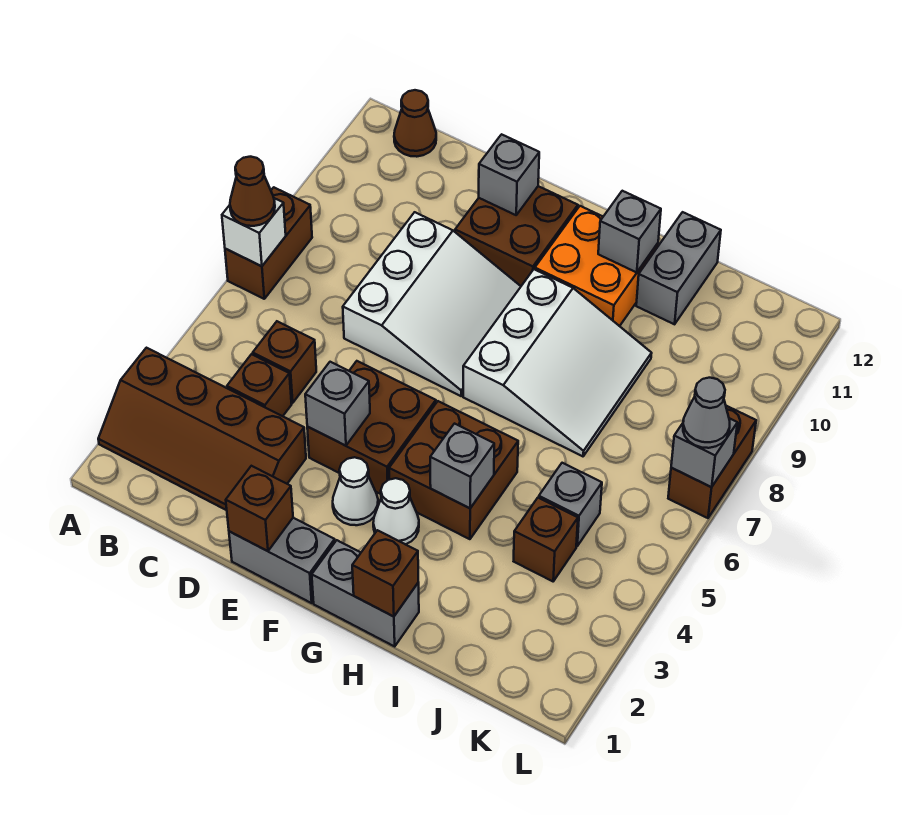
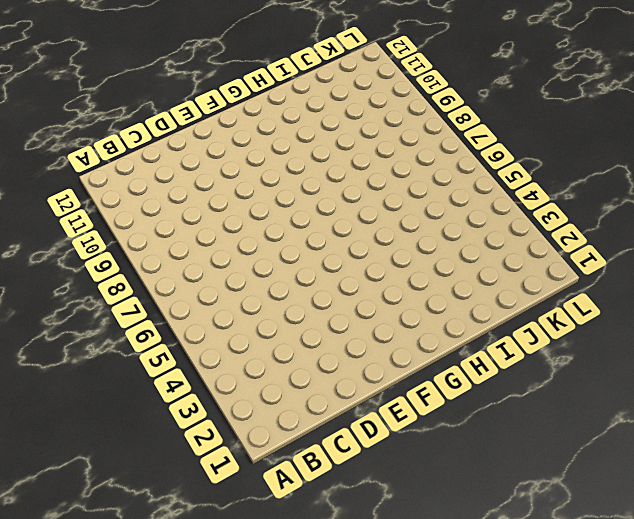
none -> brown 2x4 slope [98,348,306,510]
none -> brown 1x2 brick [225,187,312,299]
none -> brown 1x1 cone [394,90,436,157]

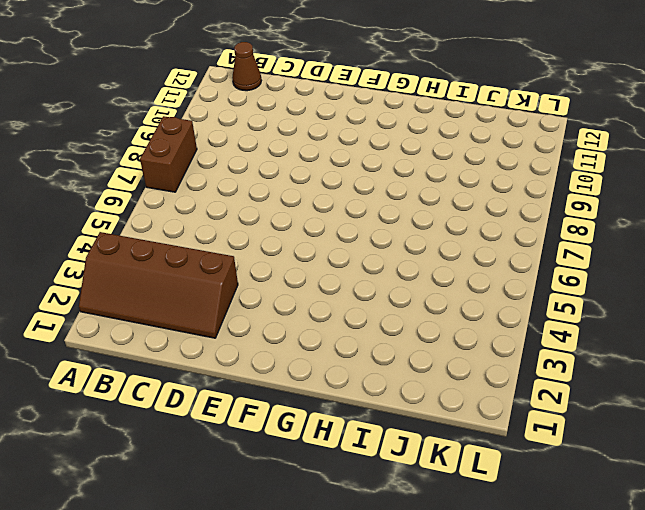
none -> brown 1x1 brick [227,354,292,416]
none -> brown 1x1 brick [253,321,316,403]
none -> white 3x3 slope [343,212,521,396]

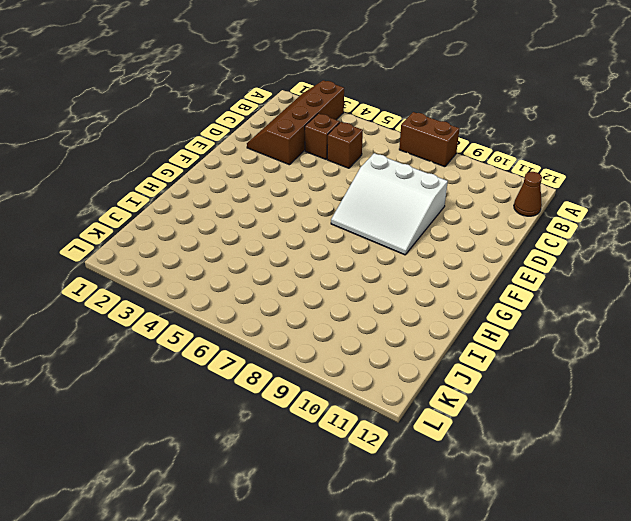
none -> grey 1x2 brick [229,518,335,603]
none -> brown 2x2 brick [307,361,436,494]
none -> brown 2x2 brick [455,186,578,286]

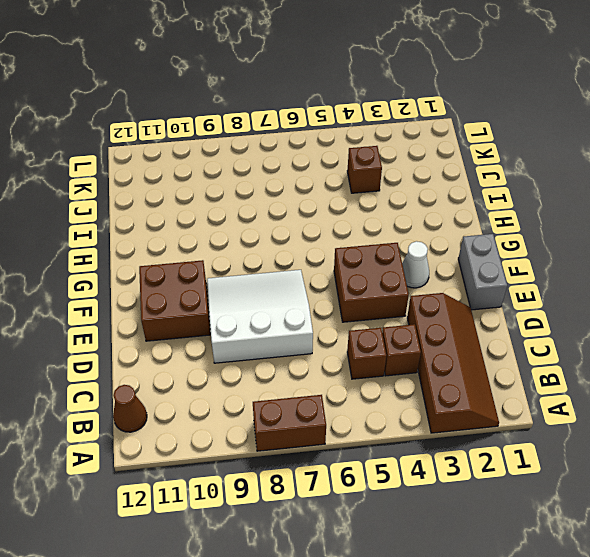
none -> grey 1x2 brick [312,540,419,646]
none -> white 1x1 cone [373,478,419,545]
none -> brown 2x2 brick [389,401,518,539]

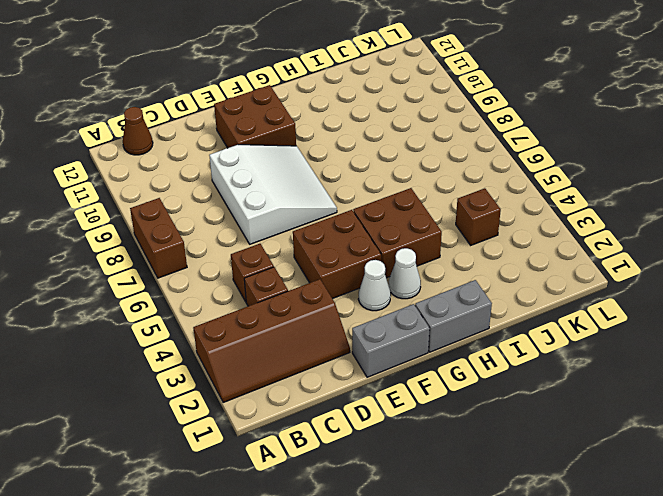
none -> white 3x3 slope [463,269,652,456]
none -> orange 2x2 brick [535,206,658,326]
none -> grey 1x2 brick [636,212,721,324]

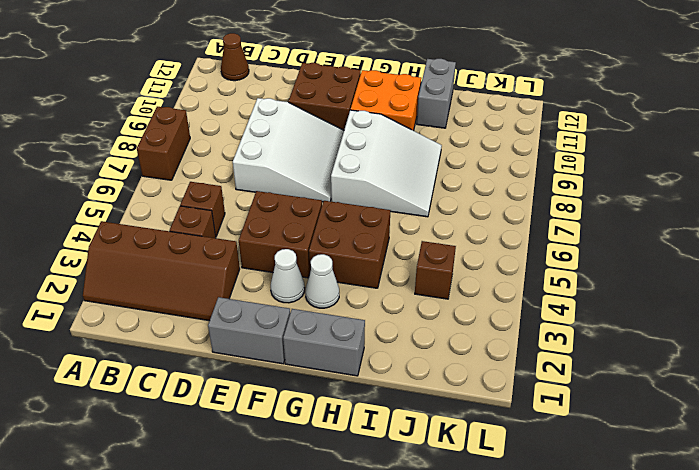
none -> grey 1x1 brick [539,463,602,546]
none -> brown 1x2 brick [668,406,756,518]
none -> white 1x1 brick [222,198,286,266]

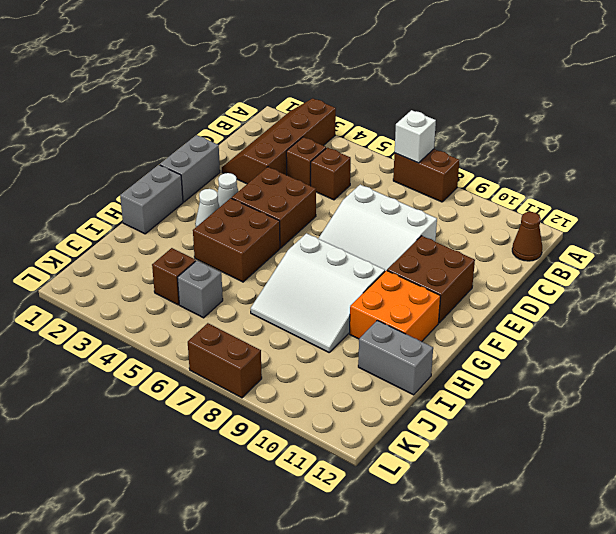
none -> brown 1x1 brick [226,466,293,551]
none -> grey 1x1 brick [305,362,370,446]
none -> grey 1x1 brick [479,134,539,215]

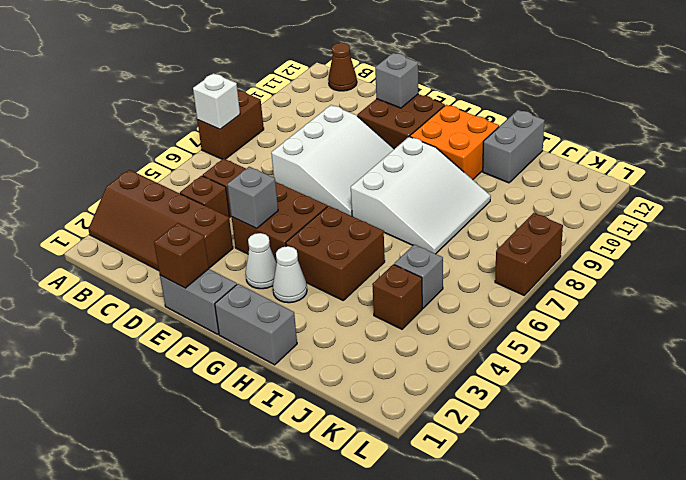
none -> brown 1x1 brick [352,530,418,617]
none -> grey 1x1 brick [430,424,494,508]
none -> grey 1x1 brick [598,191,661,272]

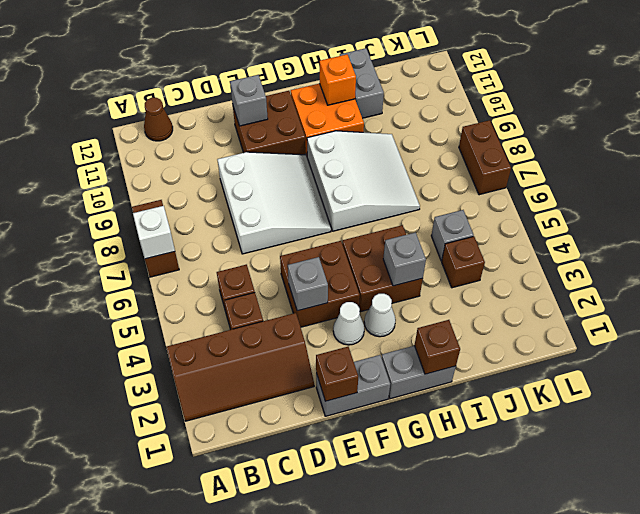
orange 1x1 brick [320,54,356,105] -> grey 1x1 brick [598,191,661,272]
none -> grey 1x1 brick [671,418,737,487]
none -> brown 1x1 cone [230,157,275,226]
none -> grey 1x1 cone [683,378,730,448]

